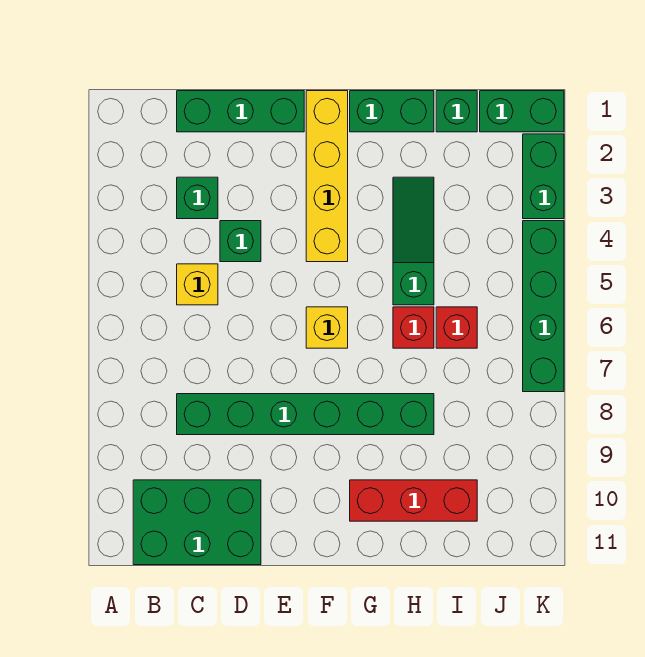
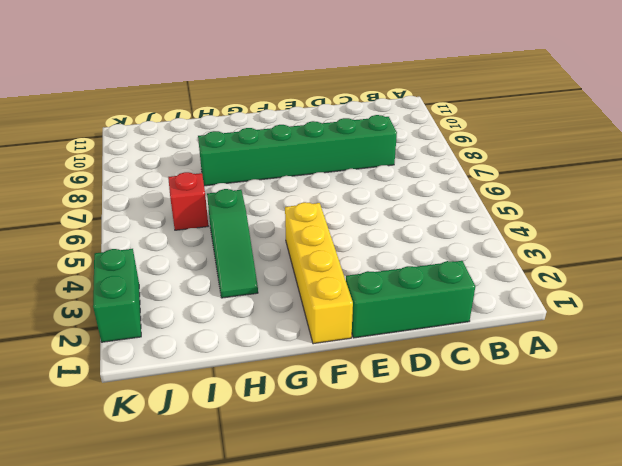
none -> green 2x3 brick [133,480,261,565]
none -> green 1x1 brick [177,177,218,219]
none -> yellow 1x1 brick [177,264,218,305]

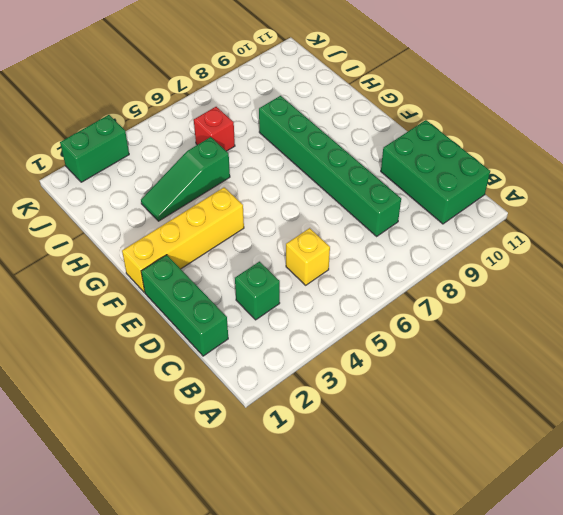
none -> green 1x1 brick [220,221,261,262]
none -> yellow 1x1 brick [306,307,348,348]
none -> green 1x2 brick [350,91,434,132]

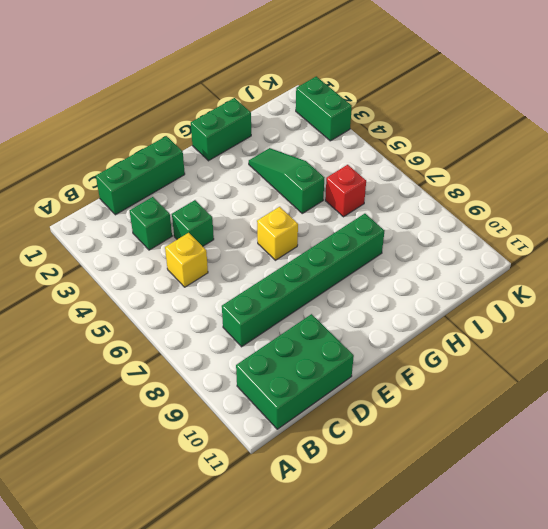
none -> yellow 1x4 brick [306,91,348,262]
none -> red 1x3 brick [350,480,477,521]
none -> red 1x1 brick [393,307,434,348]

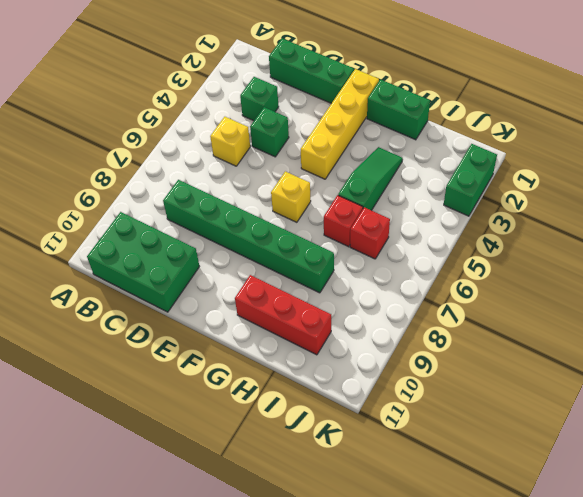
none -> green 1x1 brick [436,91,477,132]
none -> green 1x2 brick [480,91,564,132]
none -> green 1x4 brick [523,221,564,392]

